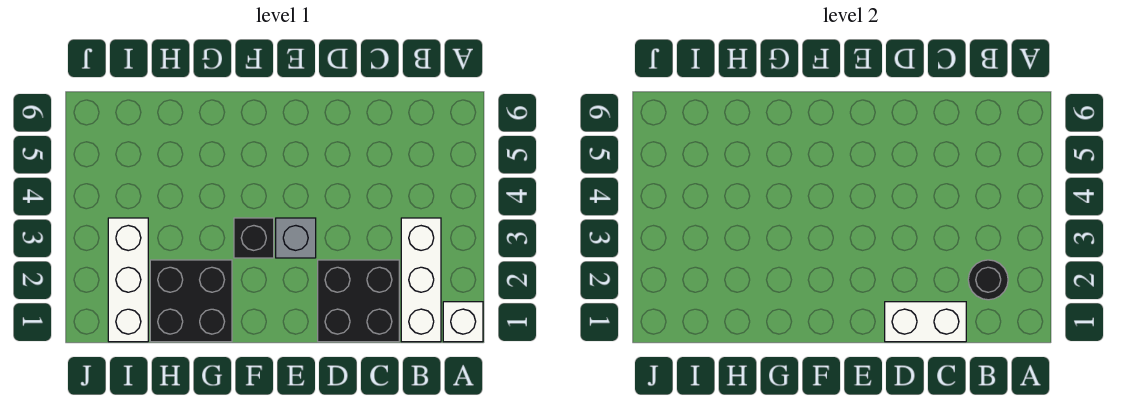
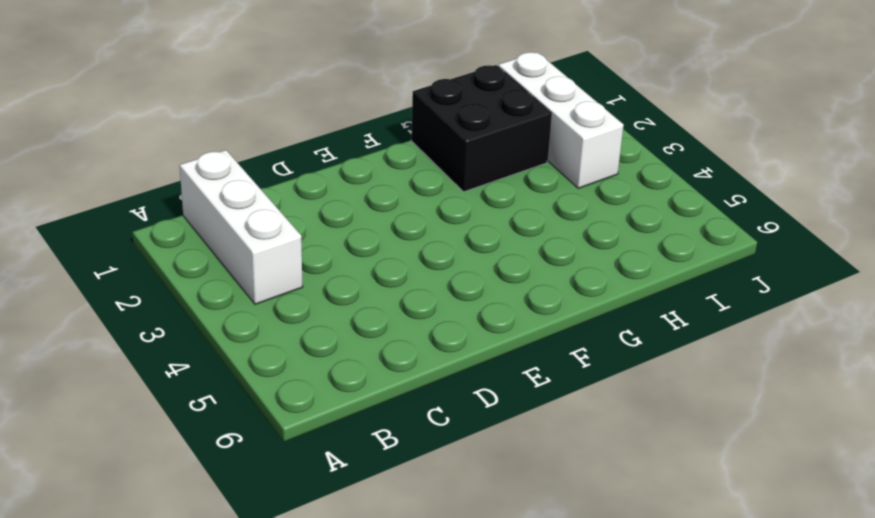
none -> white 1x1 brick [443,302,483,342]
none -> black 2x2 brick [318,260,399,342]

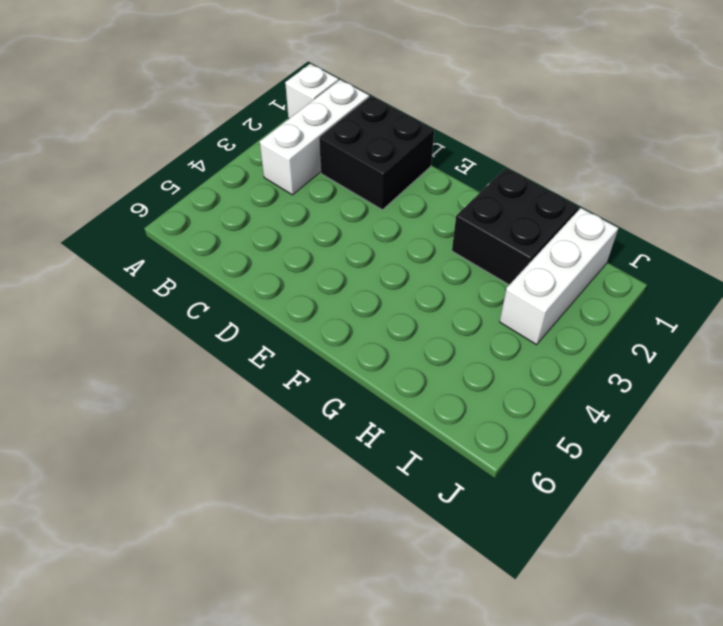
none -> grey 1x1 brick [276,218,316,258]
none -> black 1x1 brick [234,218,274,258]

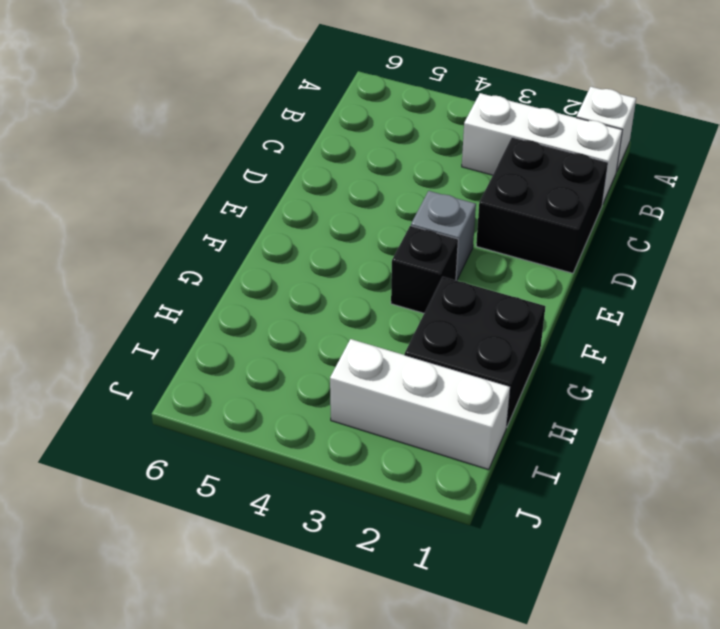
none -> black 1x1 round brick [968,260,1008,300]
none -> white 1x2 brick [885,302,966,342]

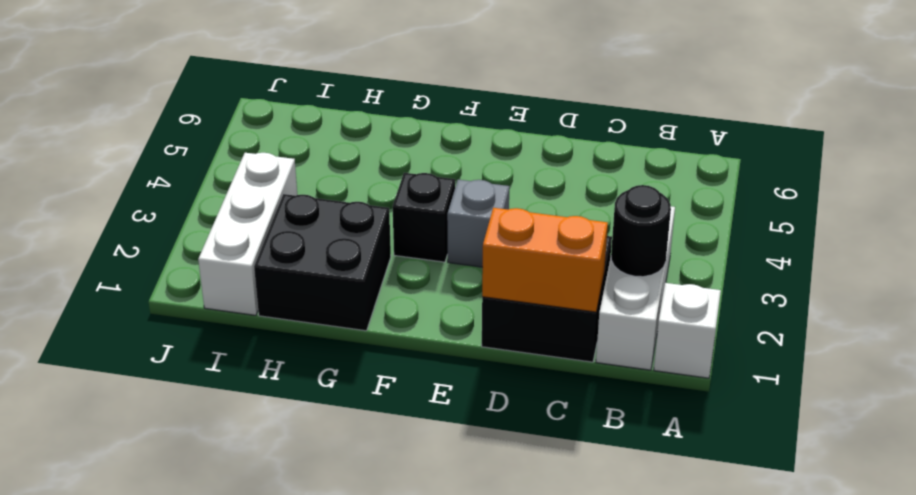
orange 1x2 brick [482,208,608,312] -> white 1x2 brick [885,302,966,342]

